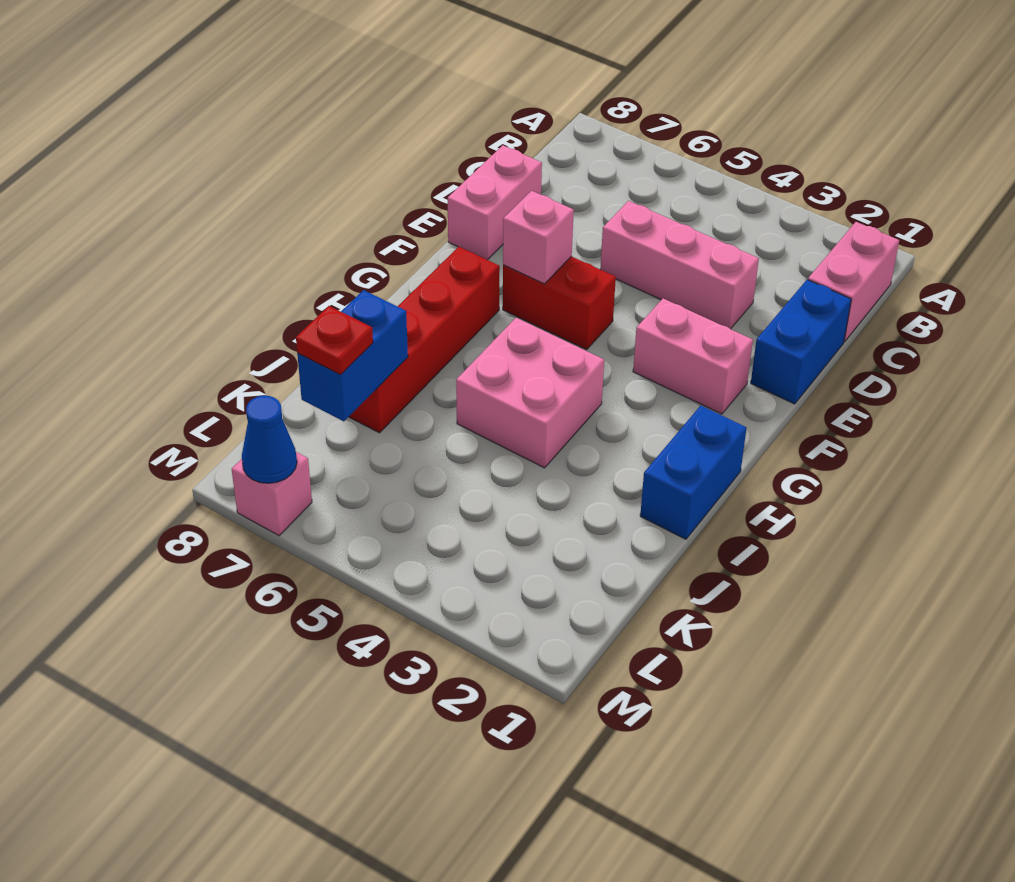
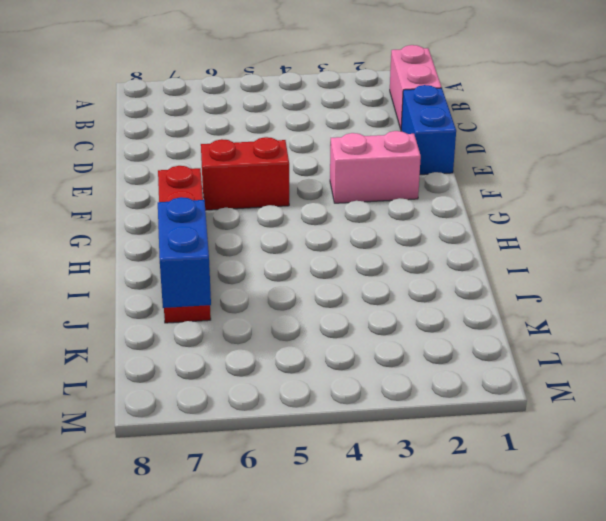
none -> pink 1x3 brick [600,201,759,329]
none -> pink 1x2 brick [448,145,542,260]
none -> blue 1x2 brick [640,406,747,539]

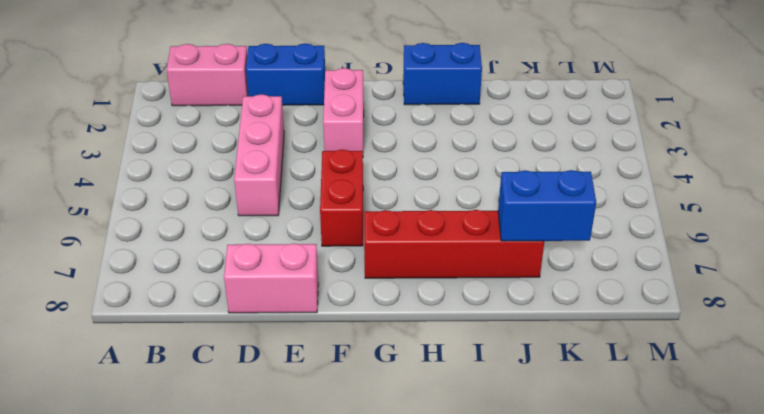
none -> pink 2x2 brick [456,318,604,468]
none -> pink 1x1 brick [232,452,312,536]
none -> pink 1x1 brick [503,191,574,284]

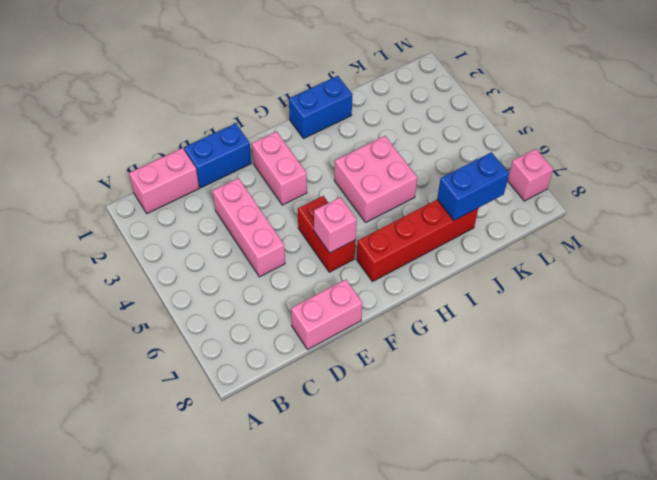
none -> blue 1x1 cone [242,396,297,483]
none -> red 1x1 plate [296,306,373,375]

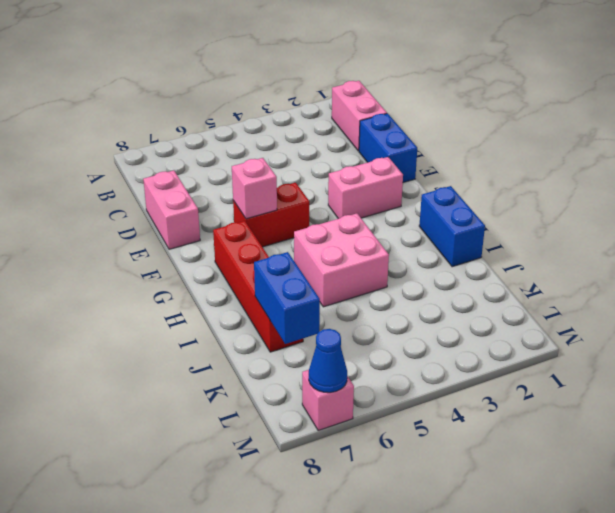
none -> pink 1x3 brick [600,201,759,329]
none -> red 1x1 plate [296,306,373,375]

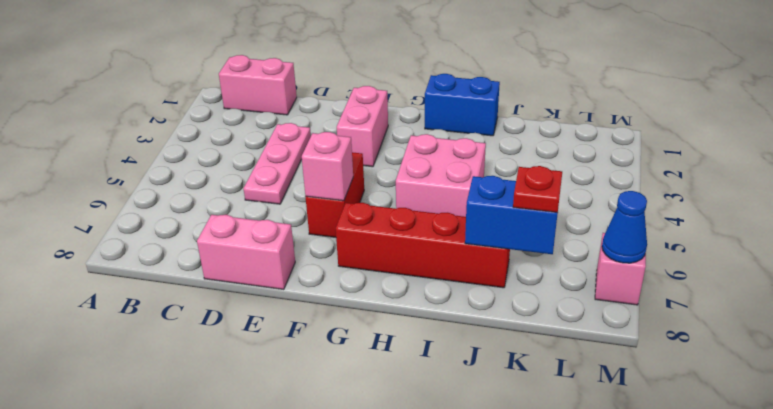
pink 1x3 plate [243,123,311,204] -> pink 1x3 brick [600,201,759,329]
none -> blue 1x2 brick [751,280,851,404]

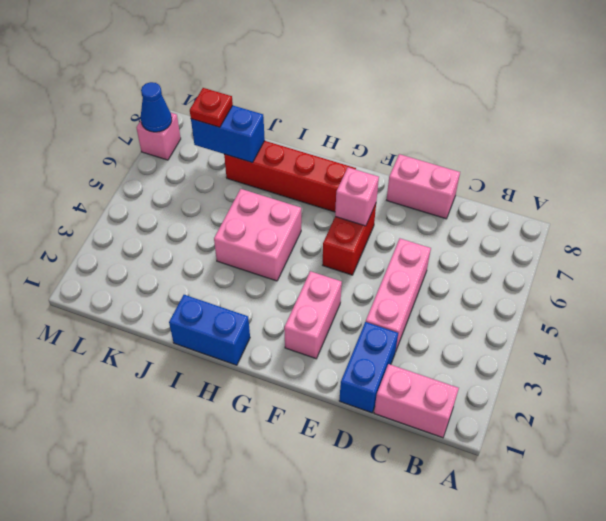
blue 1x2 brick [339,322,398,413] -> blue 1x2 brick turned to [751,280,851,404]

